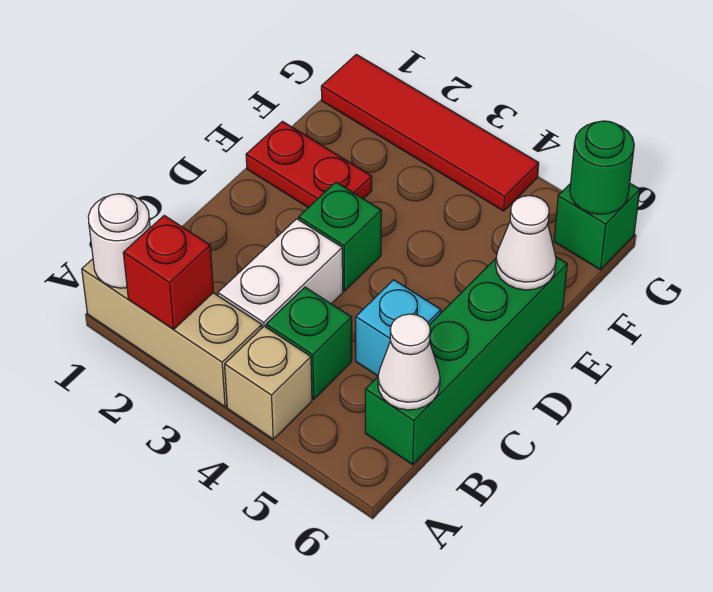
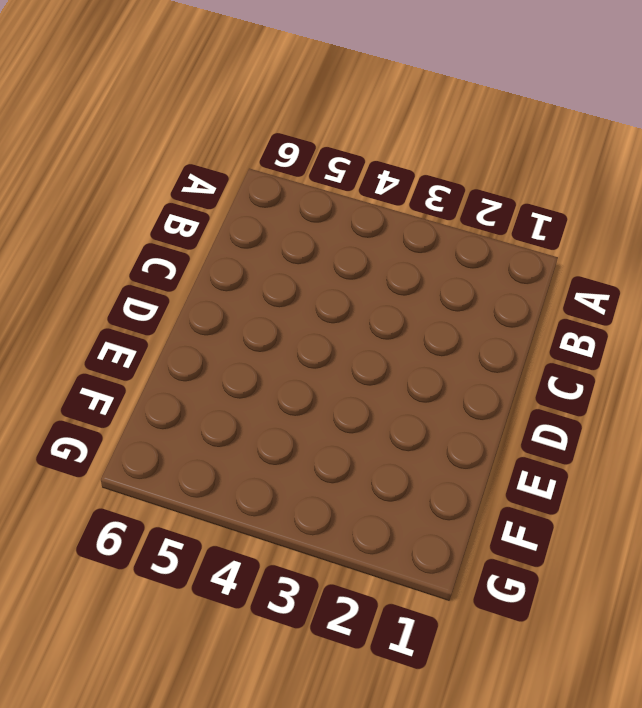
none -> tan 1x3 brick [82,259,262,407]
none -> tan 1x1 brick [225,326,312,439]
none -> white 1x2 brick [218,219,343,328]

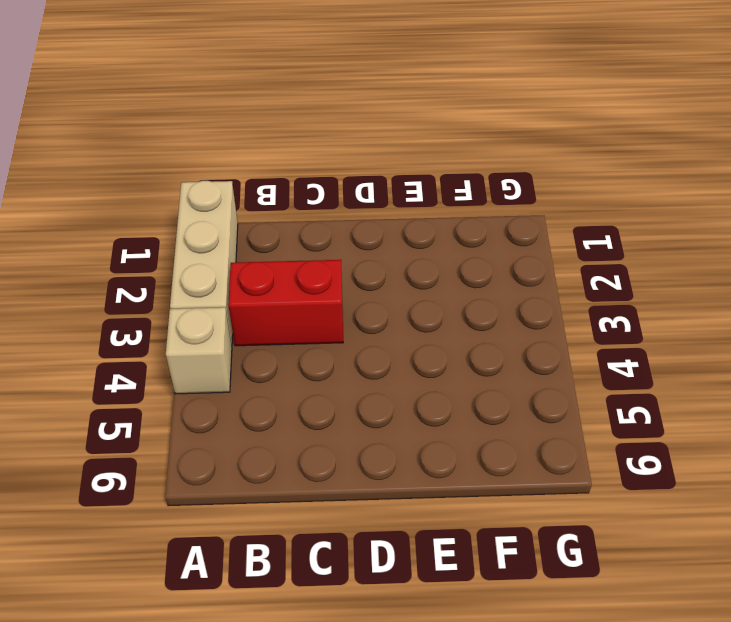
red 1x2 brick [228,260,343,346] -> white 1x2 brick [218,219,343,328]
none -> green 1x1 brick [266,287,352,399]
none -> green 1x4 brick [365,257,567,465]
none -> cyan 1x1 brick [356,280,441,376]

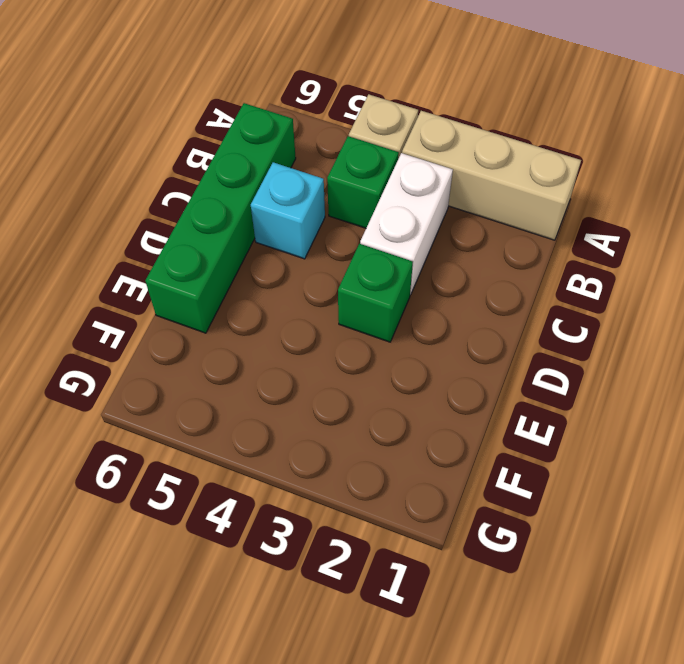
none -> red 1x2 plate [246,121,372,208]
none -> red 1x4 tile [321,54,539,211]
none -> green 1x1 brick [554,183,640,270]

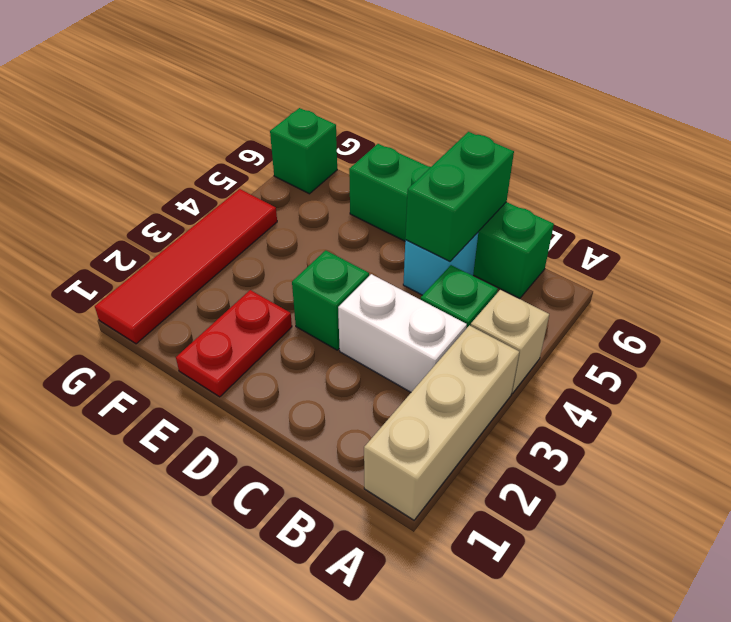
green 1x2 brick [405,132,514,261] -> none
none -> white 1x1 round brick [88,194,150,288]
none -> red 1x1 brick [123,215,213,329]
none -> white 1x1 cone [378,314,440,410]

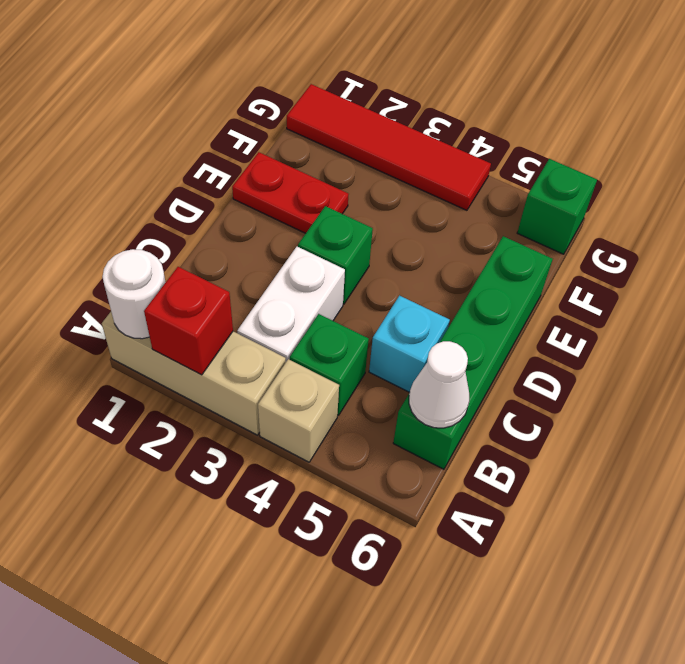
none -> white 1x1 cone [496,196,556,290]
none -> green 1x1 round brick [570,121,634,214]

